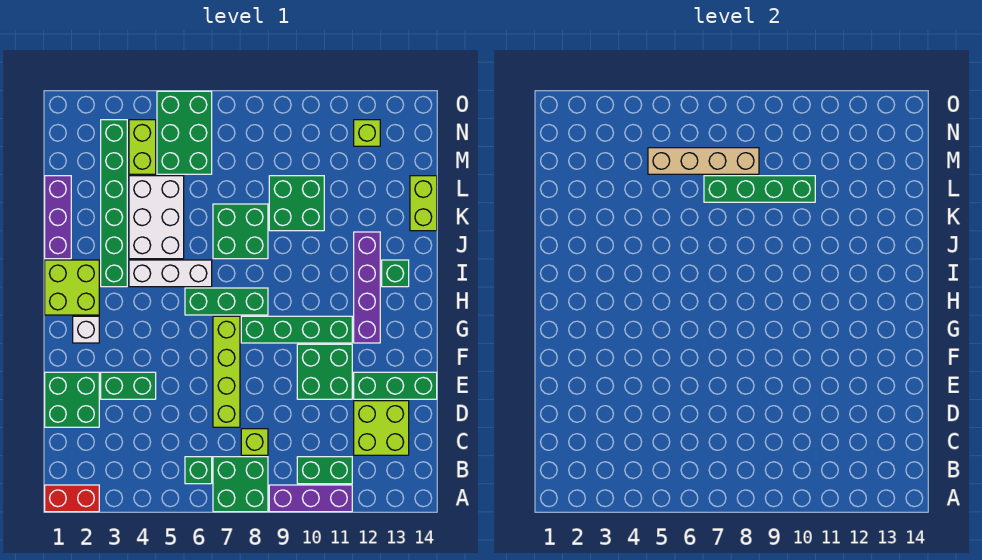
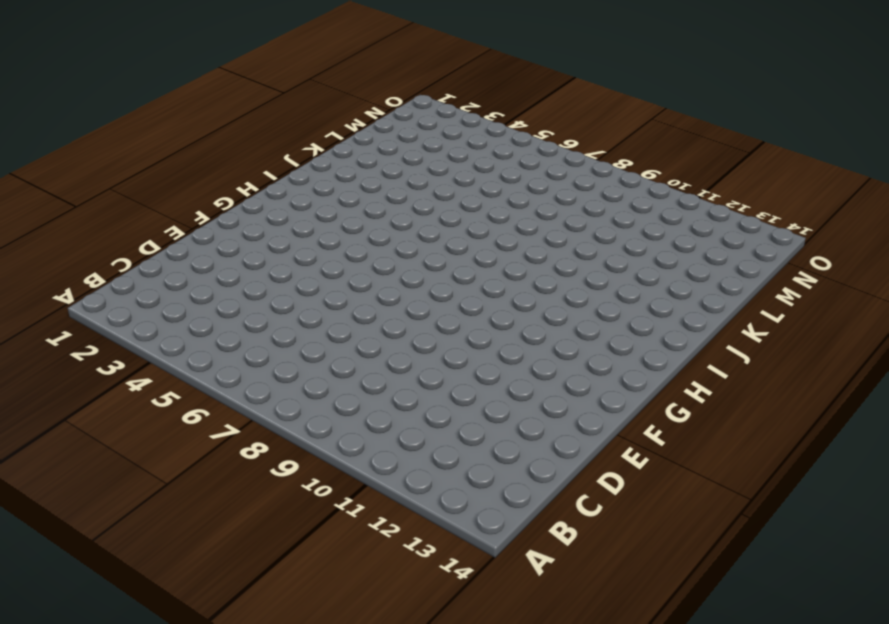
none -> red 1x2 brick [45,485,99,512]
none -> green 2x2 brick [213,457,268,512]
none -> purple 1x3 brick [269,485,352,512]
none -> green 1x1 brick [185,457,212,484]

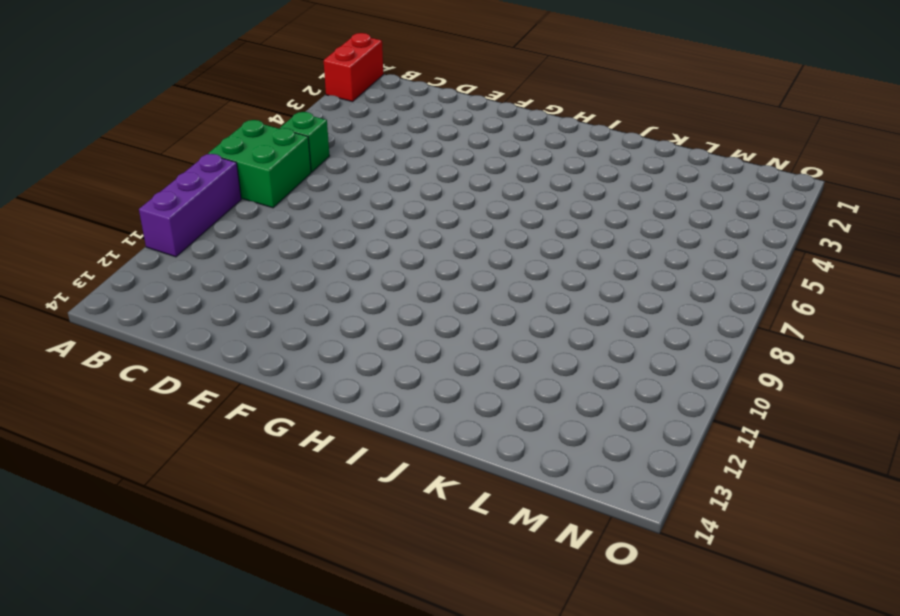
none -> green 1x2 brick [297,457,352,484]
none -> lime 1x1 brick [241,429,268,455]
none -> lime 2x2 brick [354,401,409,455]
none -> green 2x2 brick [45,372,99,427]

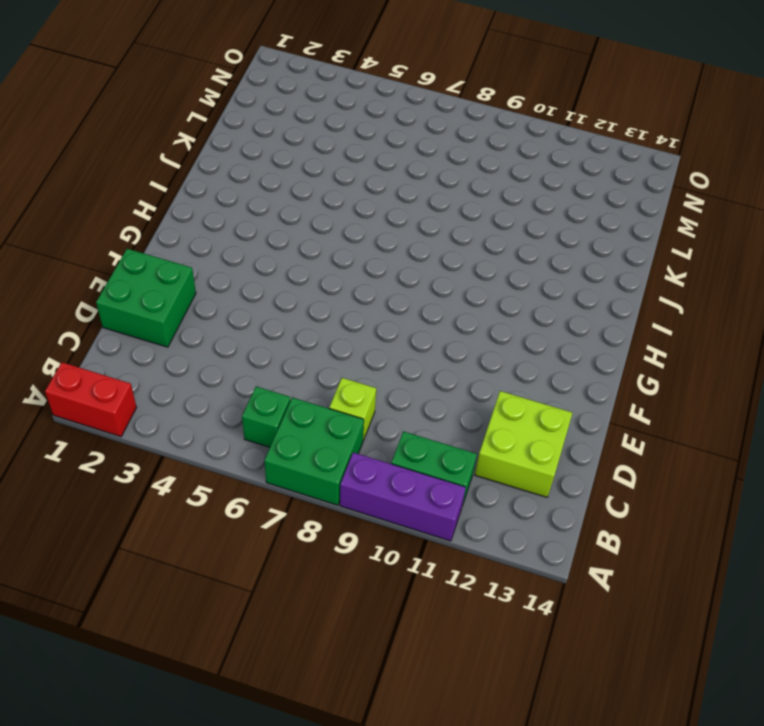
none -> lime 1x4 brick [213,316,240,427]
none -> green 1x2 brick [101,372,156,399]
none -> green 2x2 brick [297,344,352,399]
none -> green 1x3 brick [354,372,437,399]

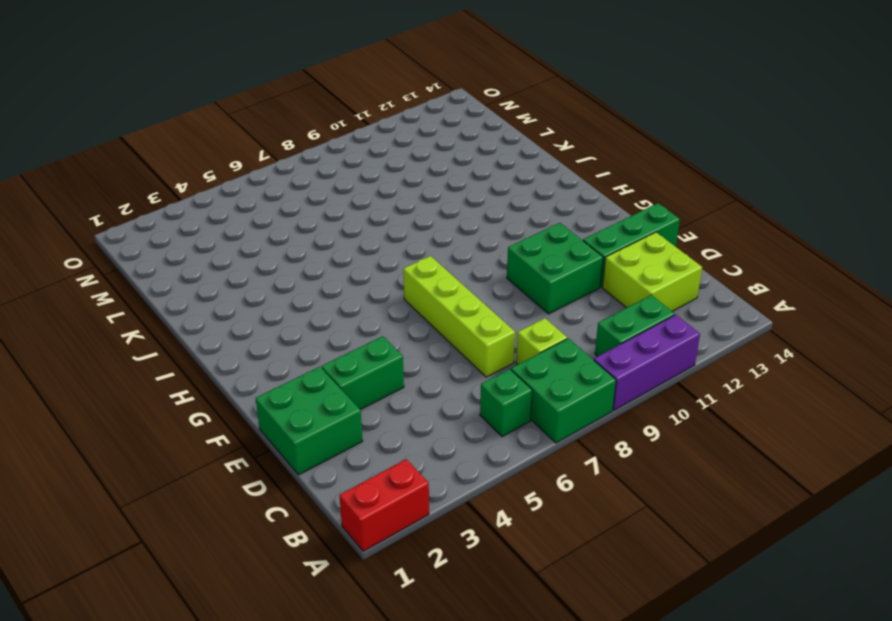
none -> white 1x1 brick [73,316,99,343]
none -> green 1x4 brick [241,316,352,343]
none -> purple 1x4 brick [354,232,380,343]
none -> lime 2x2 brick [45,260,99,315]

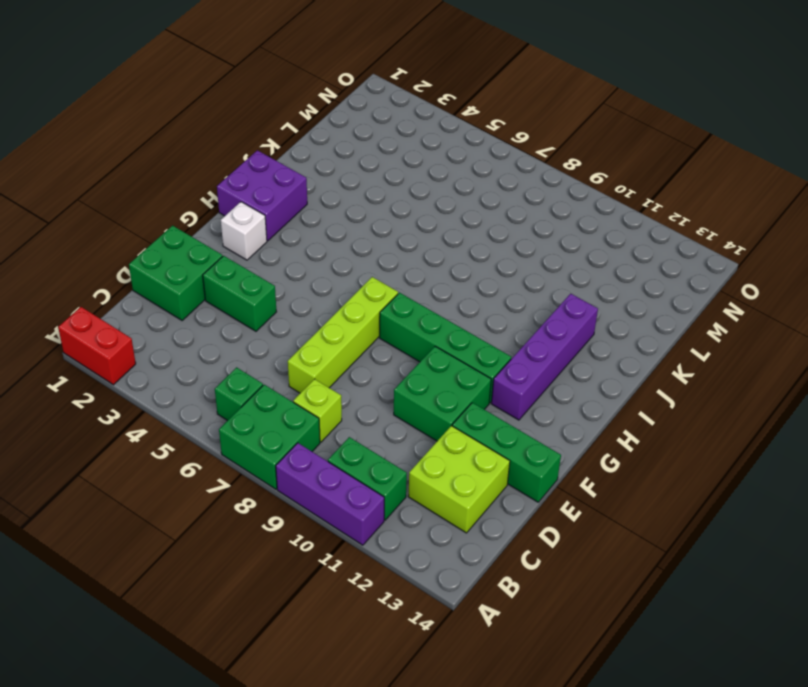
purple 2x2 brick [217,150,307,241] -> lime 2x2 brick [45,260,99,315]
none -> green 1x3 brick [185,288,268,315]
none -> green 1x6 brick [101,120,127,287]
none -> white 1x3 brick [129,260,212,287]
none -> green 1x1 brick [382,260,409,287]

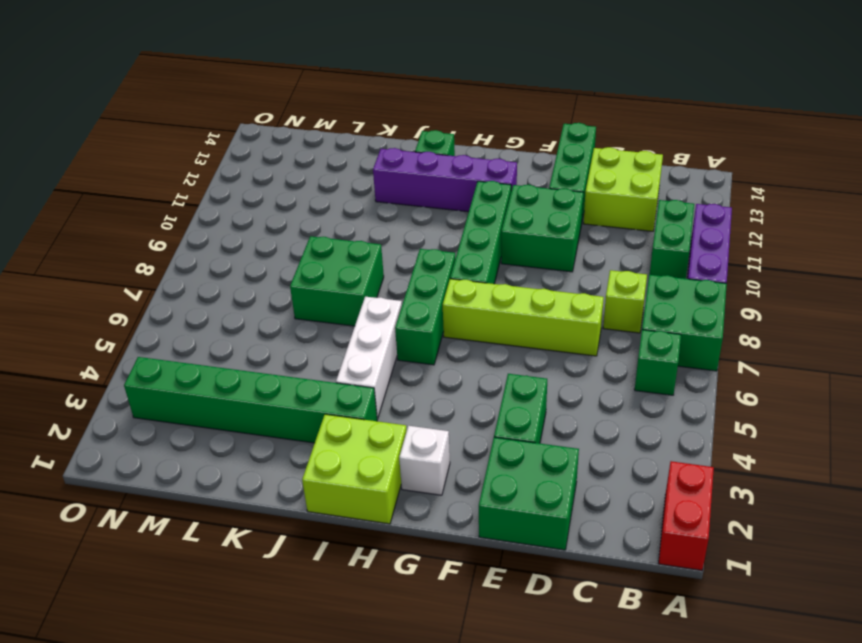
none -> purple 1x3 brick [45,176,71,259]
none -> white 2x3 brick [129,176,184,259]
none -> green 2x2 brick [269,176,324,231]
none -> lime 1x2 brick [410,176,437,231]

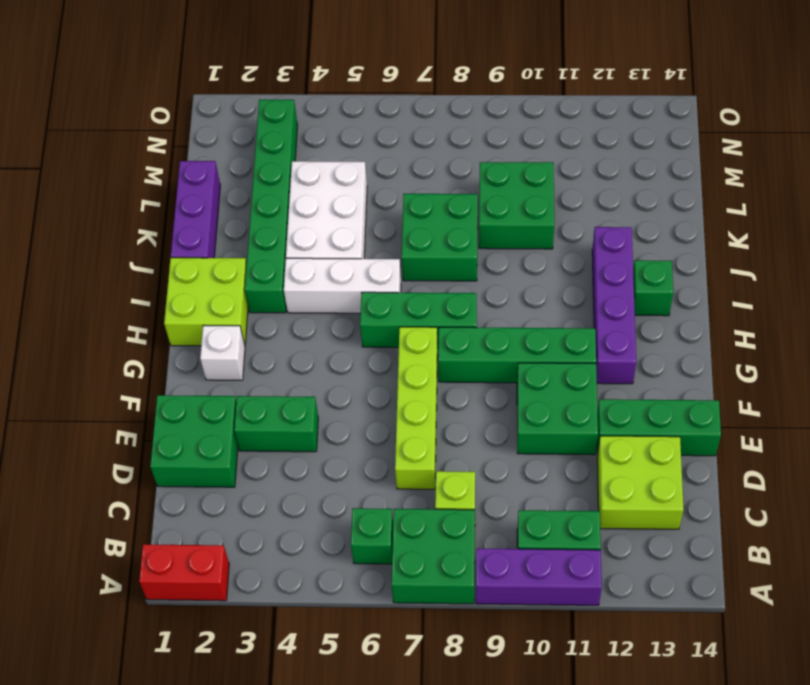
none -> lime 1x2 brick [410,176,437,231]
none -> lime 1x2 brick [129,120,156,174]
none -> green 2x3 brick [157,91,212,174]
none -> lime 1x1 brick [354,120,380,146]

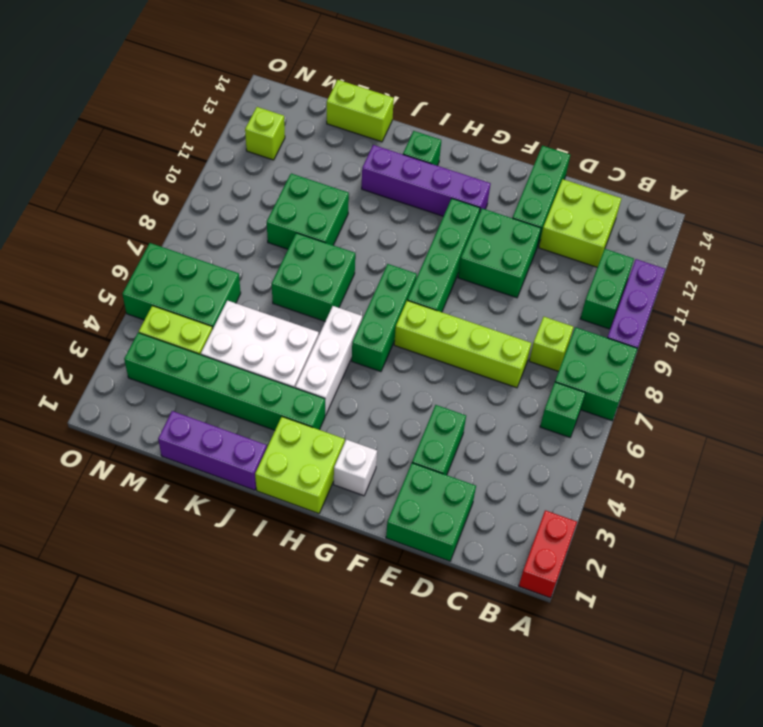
none -> green 1x4 brick [704,176,815,202]
none -> tan 1x4 brick [648,148,759,174]

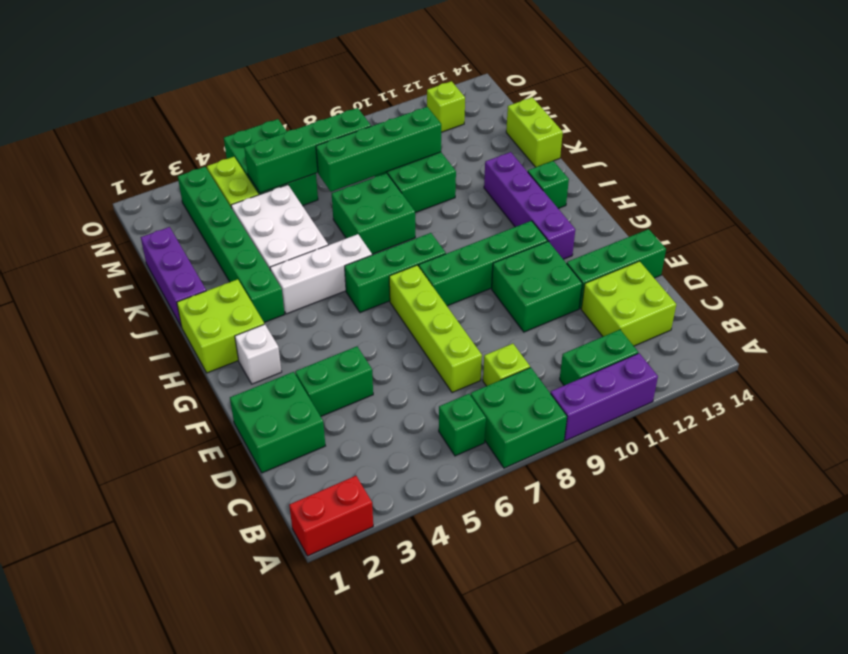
green 1x4 brick [244,108,371,193] -> tan 1x4 brick [648,148,759,174]

